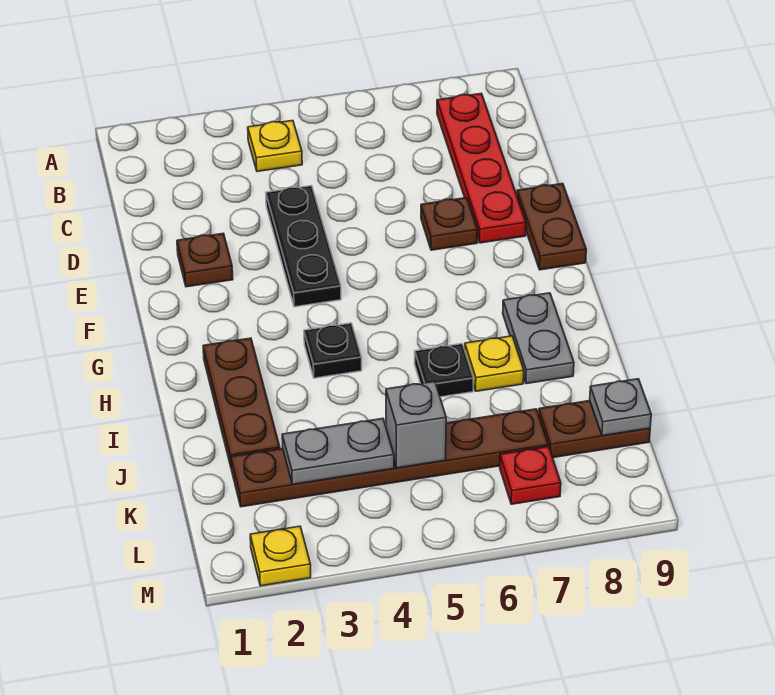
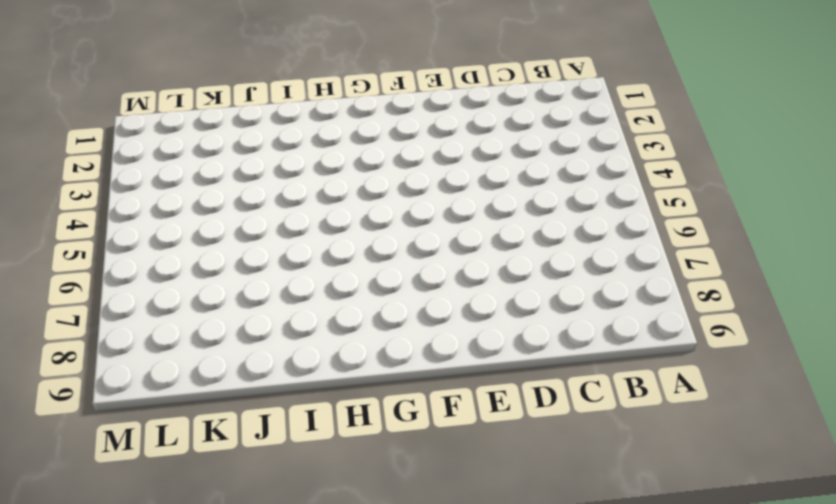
none -> yellow 1x1 plate [248,121,302,171]
none -> red 1x4 plate [437,93,526,243]
none -> black 1x3 plate [266,186,341,307]

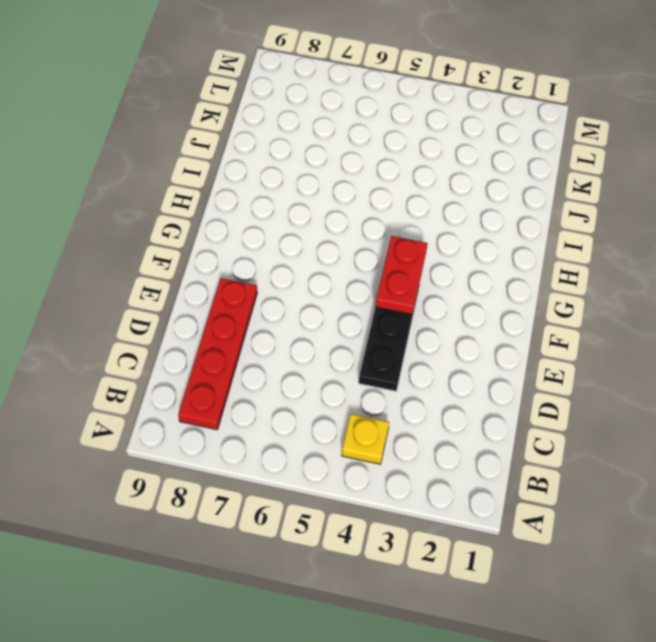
red 1x2 plate [376,236,428,315] -> none
none -> brown 1x1 plate [177,233,233,287]
none -> brown 1x1 plate [421,198,477,250]
none -> brown 1x2 plate [517,184,586,270]

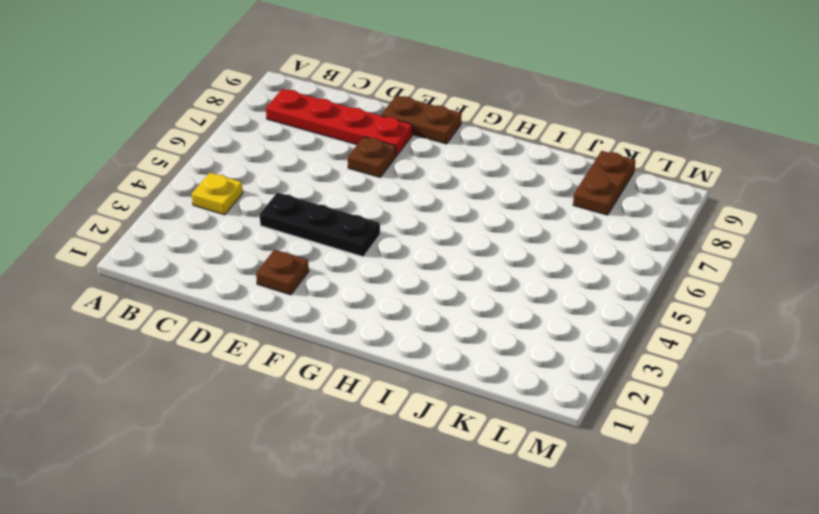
none -> brown 1x3 plate [203,338,280,466]
none -> black 1x1 plate [304,323,362,378]
none -> grey 1x2 plate [503,293,574,384]

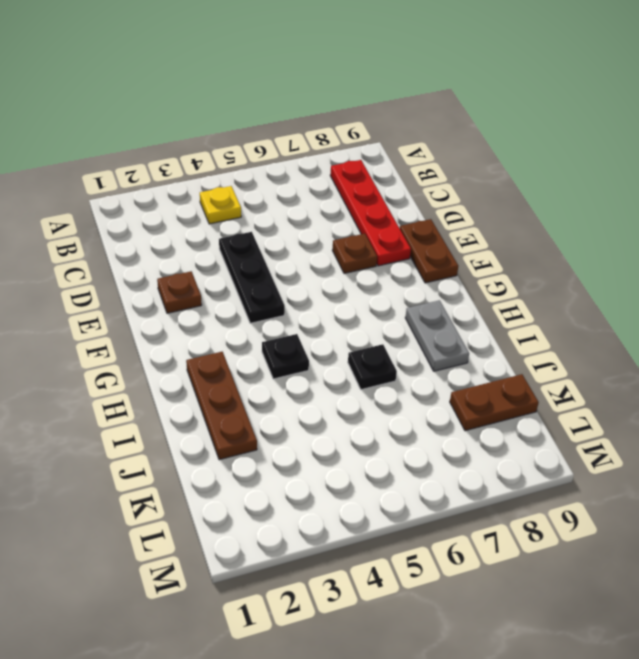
none -> yellow 1x1 plate [465,336,524,391]
none -> brown 1x6 plate [231,409,548,507]
none -> red 1x1 plate [500,446,561,504]

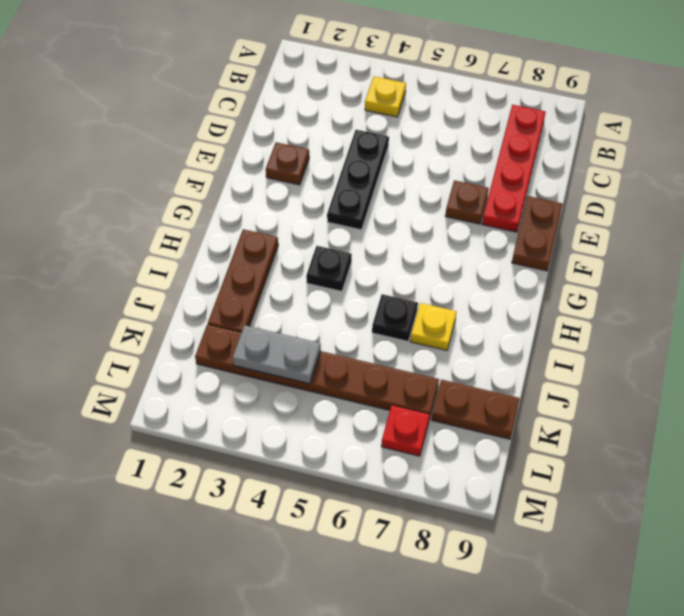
none -> grey 1x2 plate [503,293,574,384]
none -> yellow 1x1 plate [250,526,311,586]
none -> grey 1x1 brick [386,381,446,468]

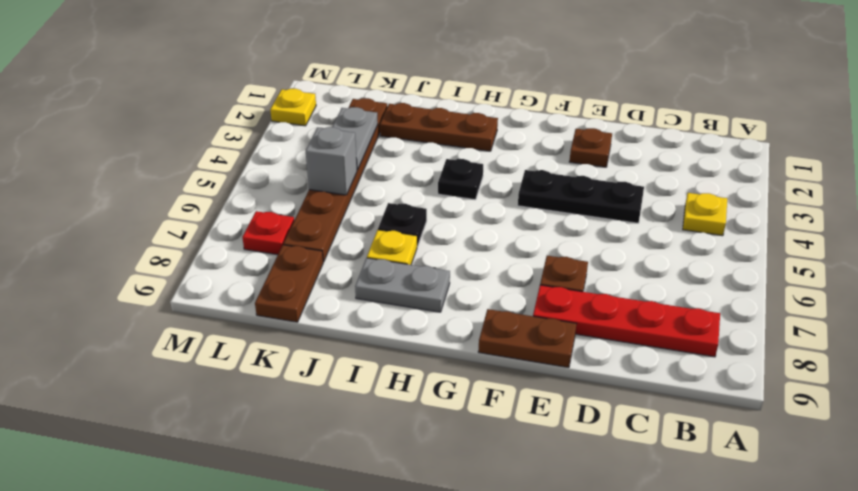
none -> grey 1x1 plate [590,379,651,436]

